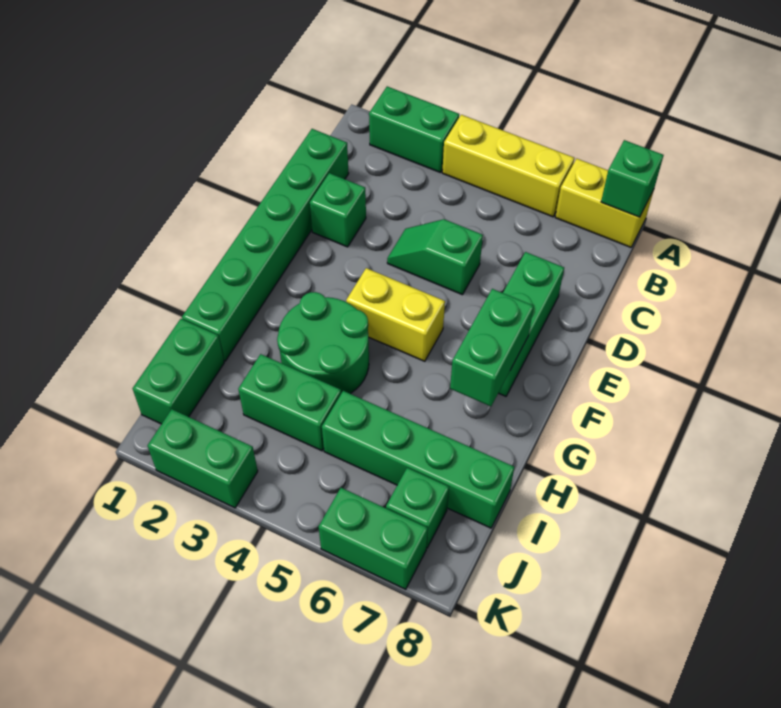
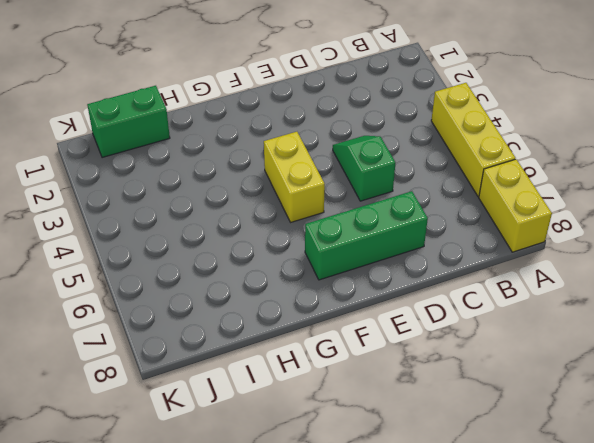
none -> green 1x2 brick [369,86,459,173]
none -> green 1x6 brick [182,129,349,361]
none -> green 1x1 brick [310,173,366,247]

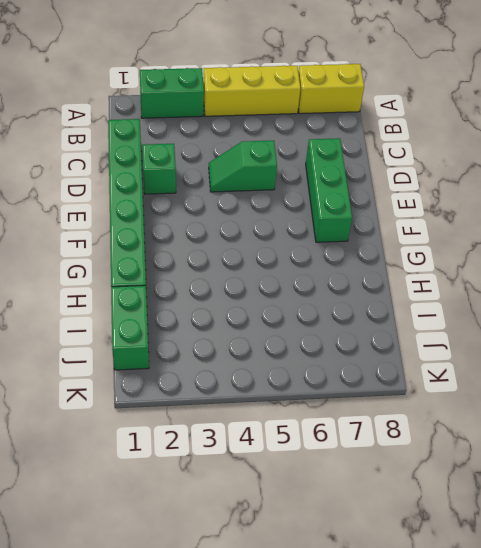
none -> yellow 1x2 brick [346,268,445,361]
none -> green 2x2 round brick [277,292,369,394]
none -> green 1x2 brick [238,354,341,451]

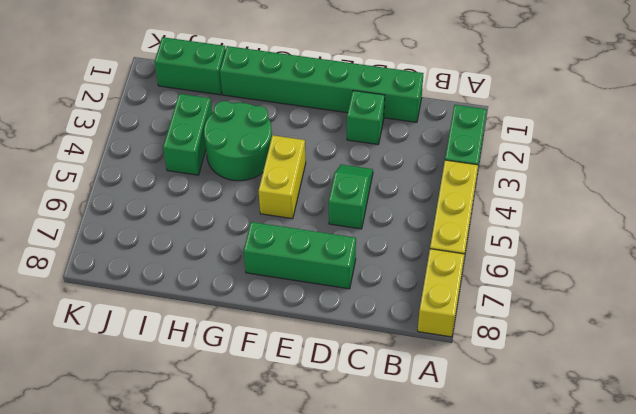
none -> green 1x4 brick [322,391,514,528]
none -> green 1x1 brick [386,468,449,548]
none -> green 1x2 brick [148,409,258,508]

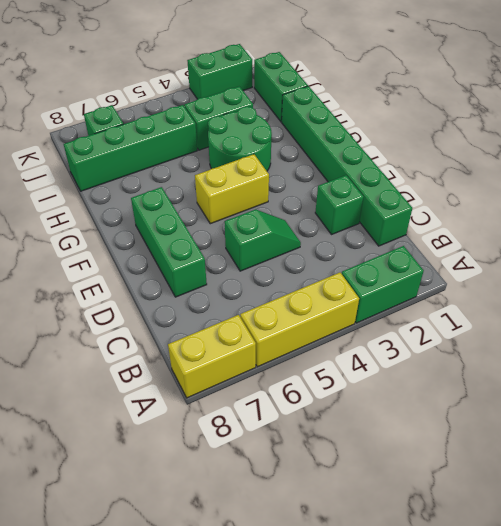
none -> green 1x2 brick [319,488,428,589]
none -> green 1x1 brick [601,140,664,217]
none -> green 1x2 brick [450,289,534,406]

